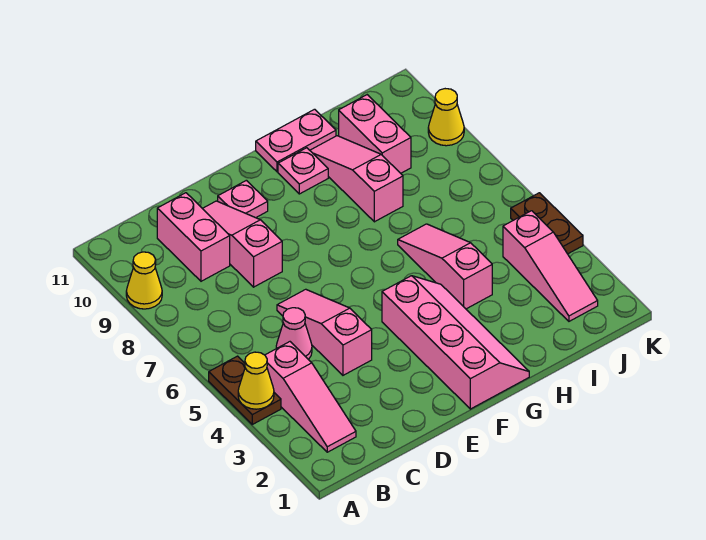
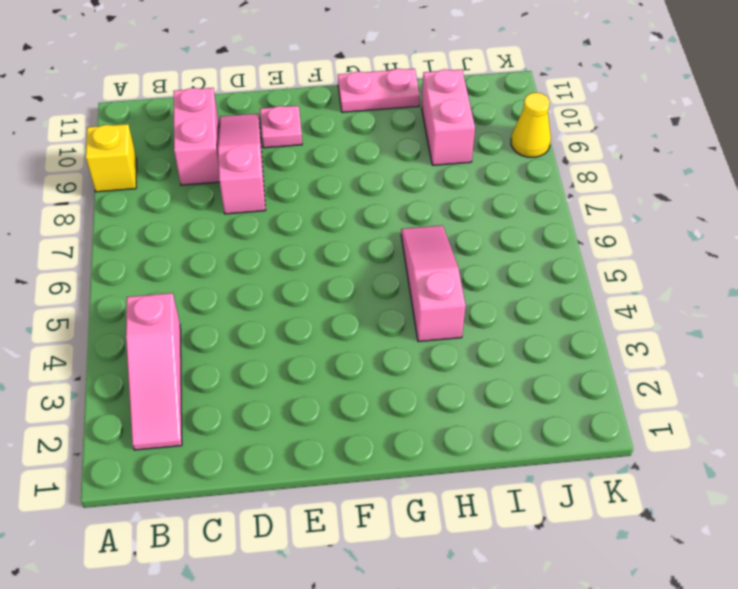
yellow 1x1 brick [86,124,137,192] -> yellow 1x1 cone [126,252,162,309]
none -> brown 1x2 plate [209,356,281,424]
none -> pink 1x1 cone [276,308,312,359]
none -> pink 1x3 slope [277,289,372,375]

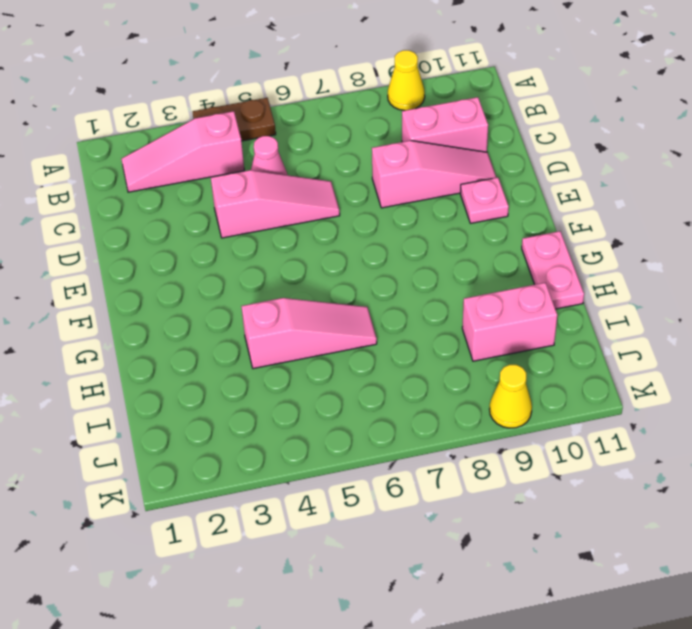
none -> pink 2x4 slope [382,276,529,409]
none -> pink 1x1 plate [278,148,328,194]
none -> pink 1x3 slope [310,136,403,222]

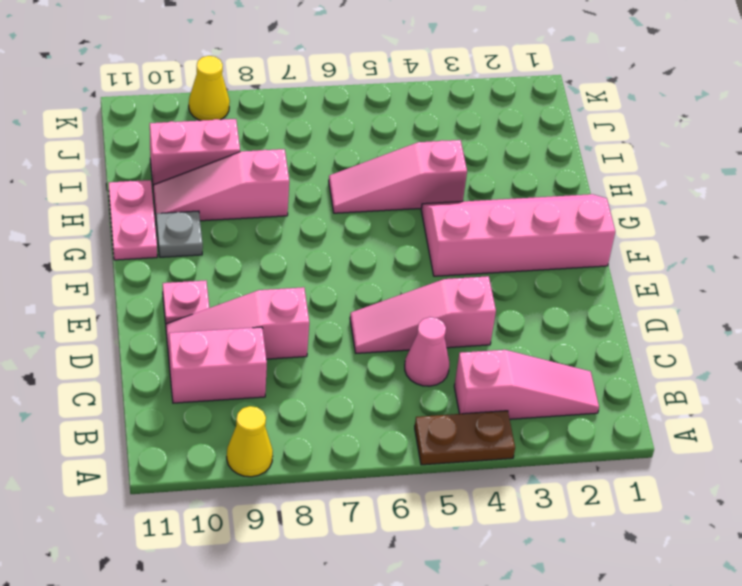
grey 1x1 plate [156,211,203,257] -> pink 1x1 plate [278,148,328,194]
none -> pink 1x3 slope [503,211,598,321]
none -> brown 1x2 plate [511,193,583,254]
none -> yellow 1x1 cone [238,352,274,409]

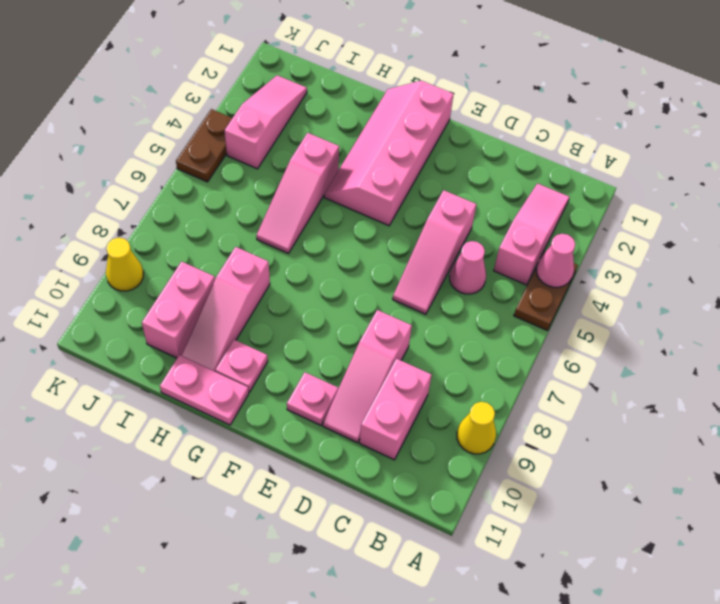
pink 1x1 cone [536,234,575,287] -> yellow 1x1 cone [238,352,274,409]

